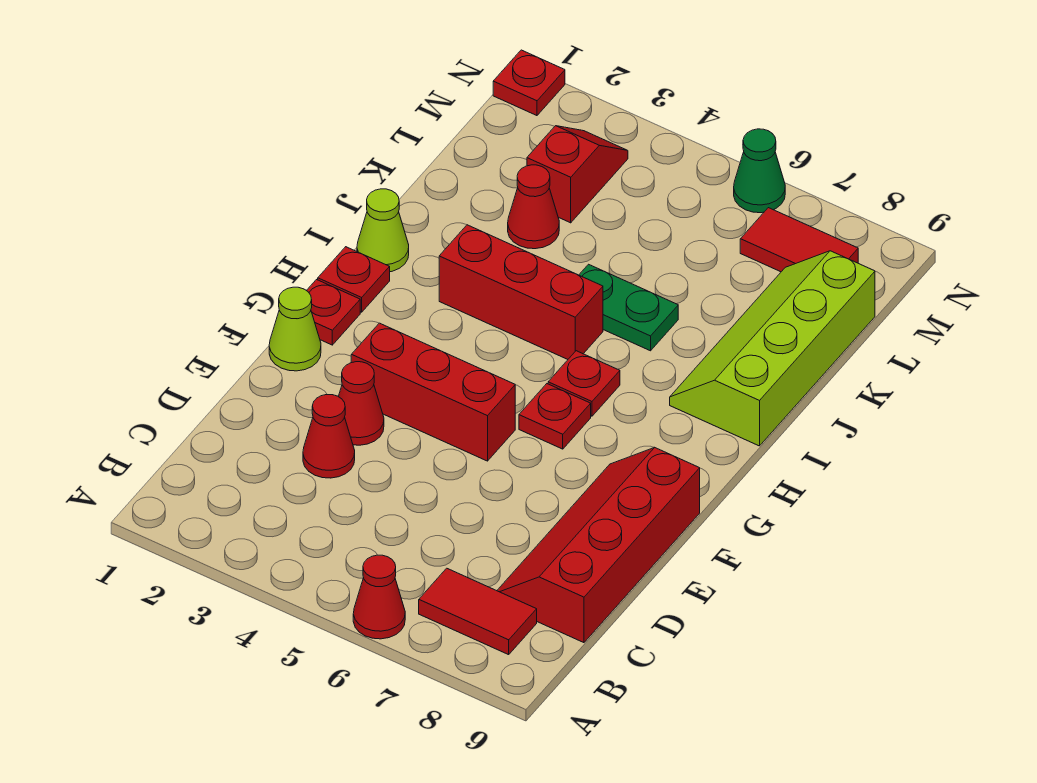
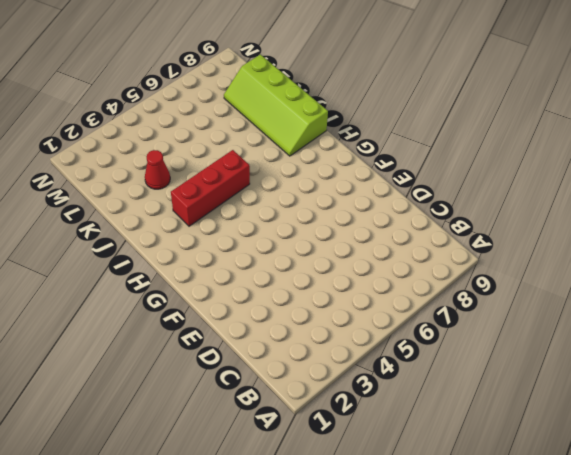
none -> red 1x1 cone [353,555,405,639]
none -> red 1x2 tile [419,568,537,655]
none -> red 2x4 slope [497,447,700,643]

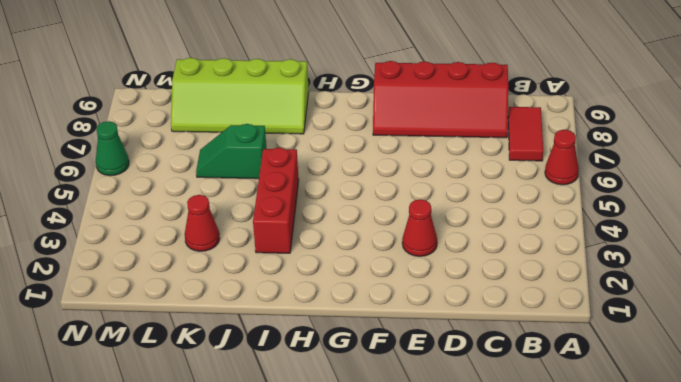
green 1x2 slope [196,124,267,179] -> green 1x2 plate [579,264,678,351]
none -> red 1x1 cone [303,395,355,478]
none -> lime 1x1 cone [269,287,321,371]
none -> red 1x3 brick [351,323,515,461]

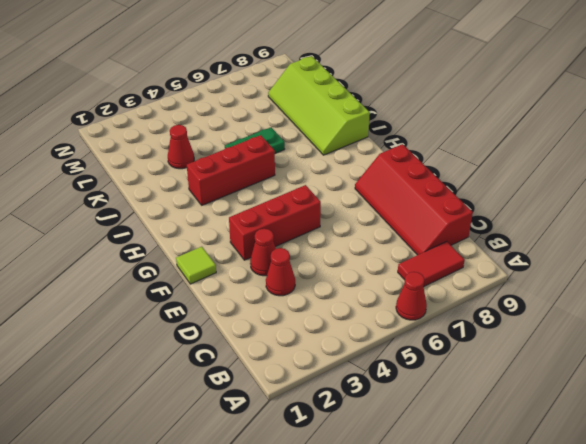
lime 1x1 tile [176,247,216,284] -> lime 1x1 cone [269,287,321,371]
none -> red 1x1 plate [306,280,360,345]
none -> red 1x1 plate [519,384,591,449]
none -> red 1x1 plate [318,247,390,312]

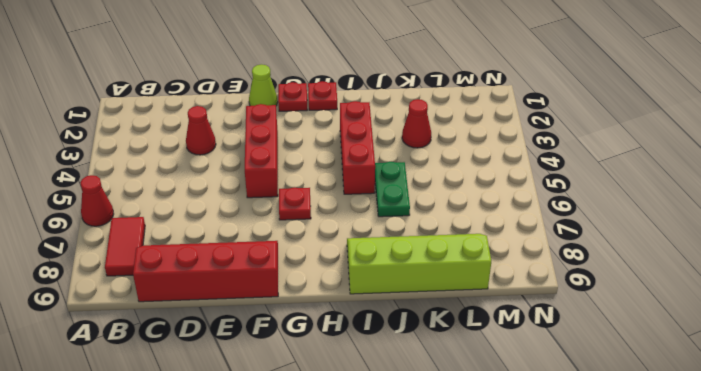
none -> red 1x1 cone [338,362,384,445]
none -> red 1x1 plate [548,351,620,416]
none -> lime 1x1 cone [357,189,409,272]

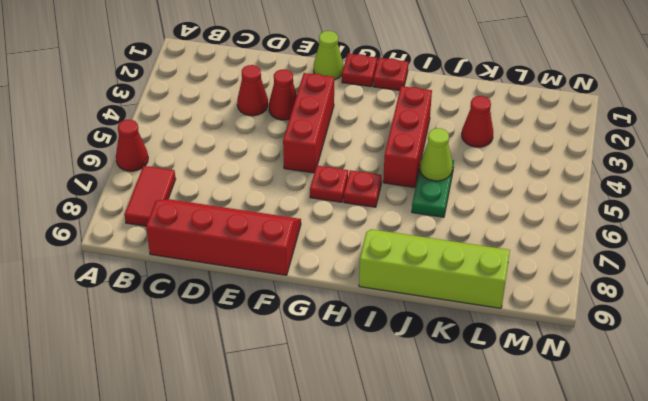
lime 1x1 cone [420,128,452,181] -> lime 1x1 cone moved to [357,189,409,272]
none -> red 1x2 slope [527,126,628,223]
none -> red 1x2 tile [740,208,858,272]
none -> red 1x1 plate [493,50,565,116]

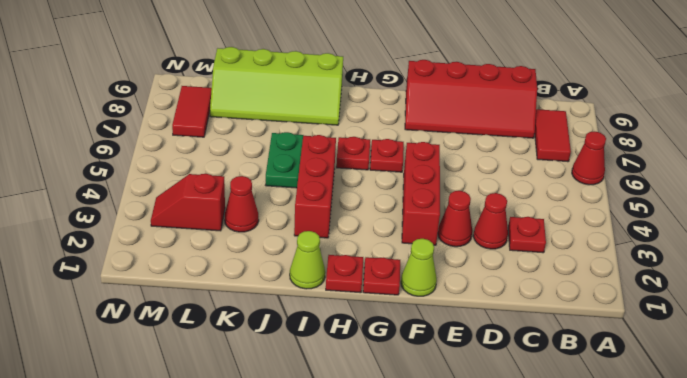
red 1x1 plate [508,217,546,253] -> red 1x1 plate moved to [493,50,565,116]
none -> green 1x1 cone [734,129,785,213]

